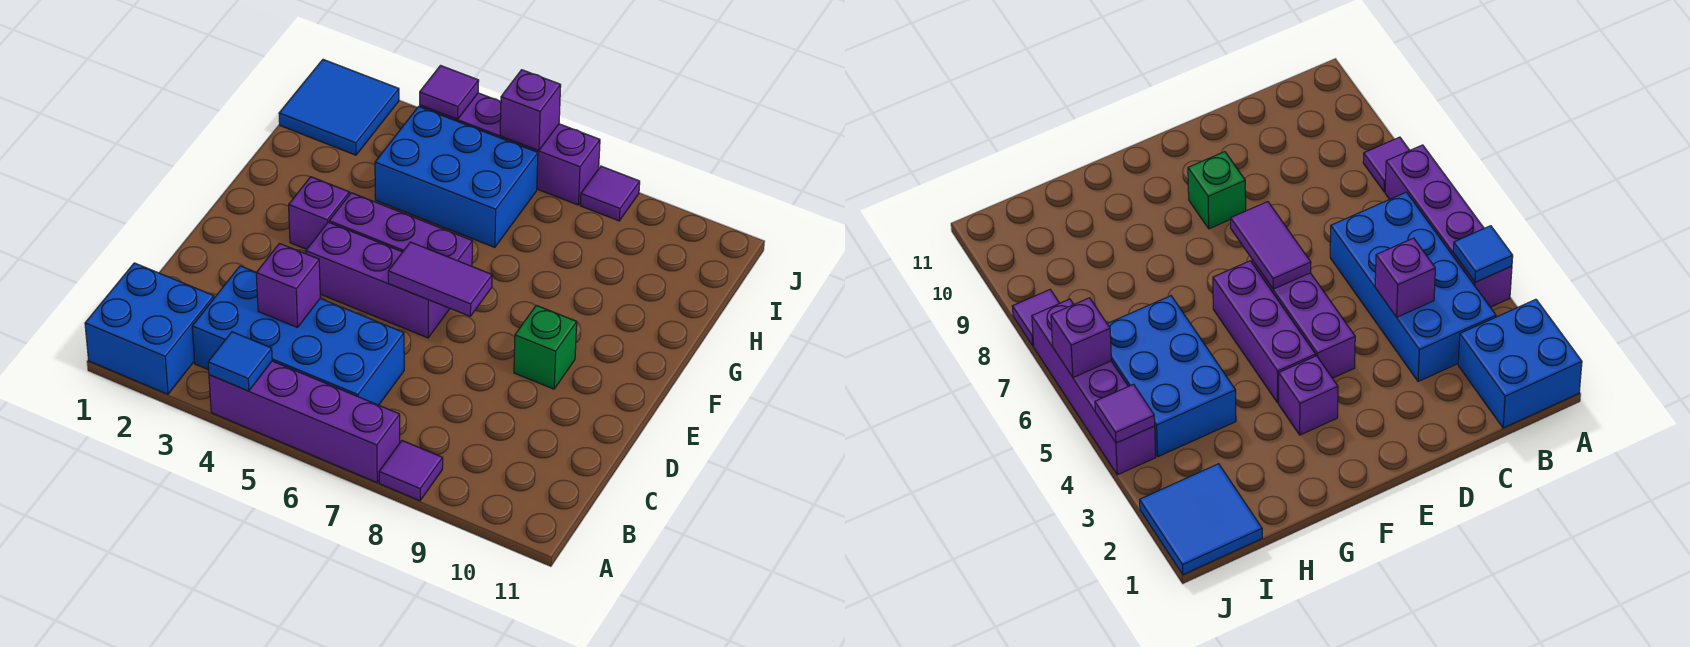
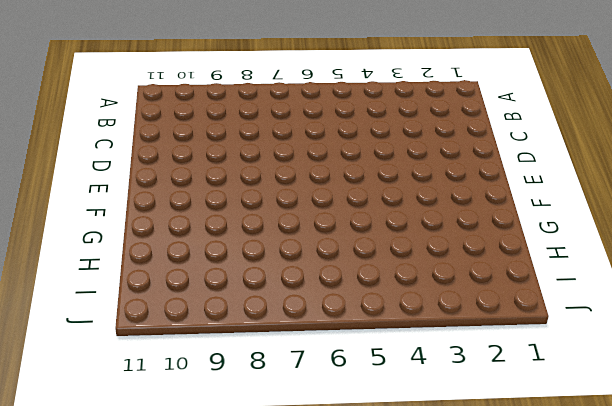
none -> blue 2x2 brick [85,263,214,394]
none -> purple 1x4 brick [209,361,400,483]
none -> purple 1x1 tile [379,441,443,501]

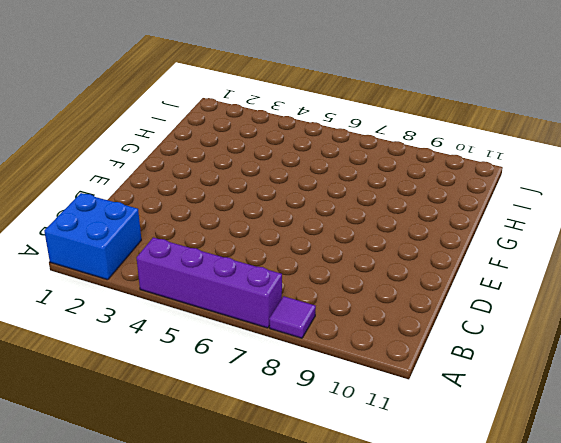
none -> blue 2x4 brick [192,266,404,405]
none -> purple 1x3 brick [306,222,450,338]
none -> green 1x1 brick [514,305,577,389]

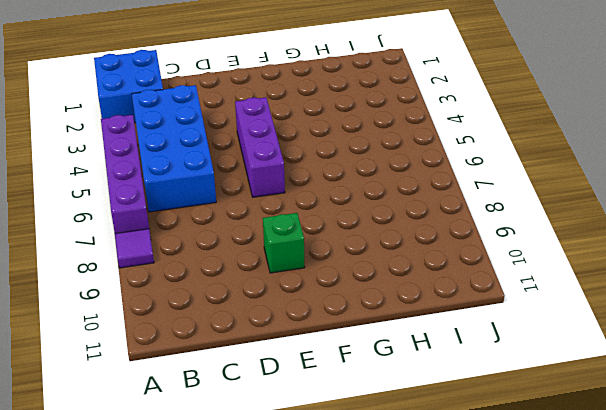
none -> purple 1x1 brick [289,177,349,249]
none -> purple 1x3 brick [329,193,472,266]
none -> blue 2x3 brick [375,107,538,247]

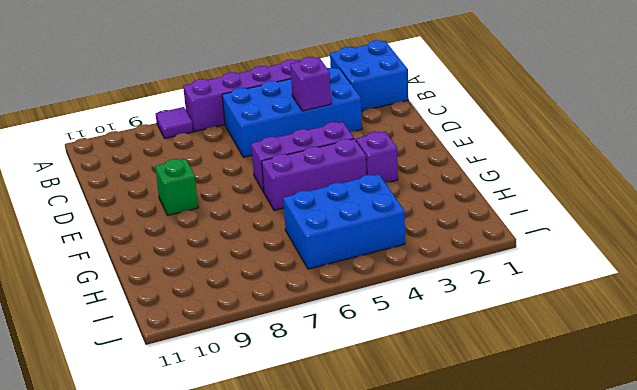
none -> blue 2x2 tile [279,60,399,155]
none -> purple 1x4 brick [420,93,600,205]
none -> purple 1x1 tile [580,166,640,221]

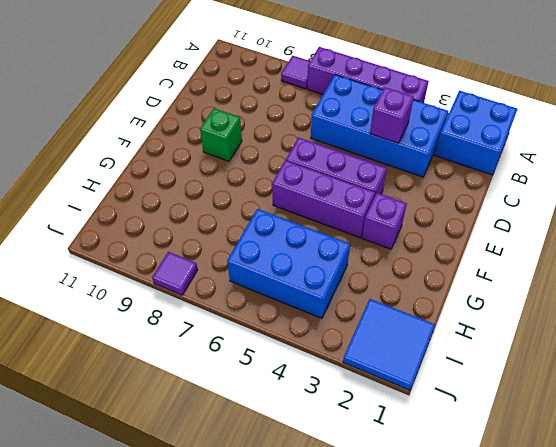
none -> purple 1x4 brick [420,93,600,205]
none -> blue 1x1 tile [208,332,272,391]
none -> purple 1x2 tile [388,242,492,316]

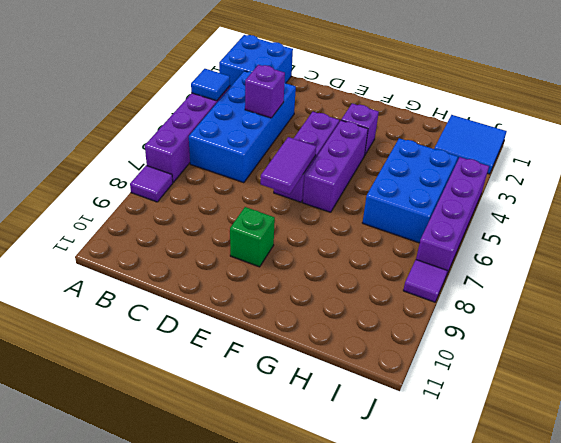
none -> purple 1x1 tile [420,66,479,119]
none -> purple 1x1 brick [500,70,561,150]

